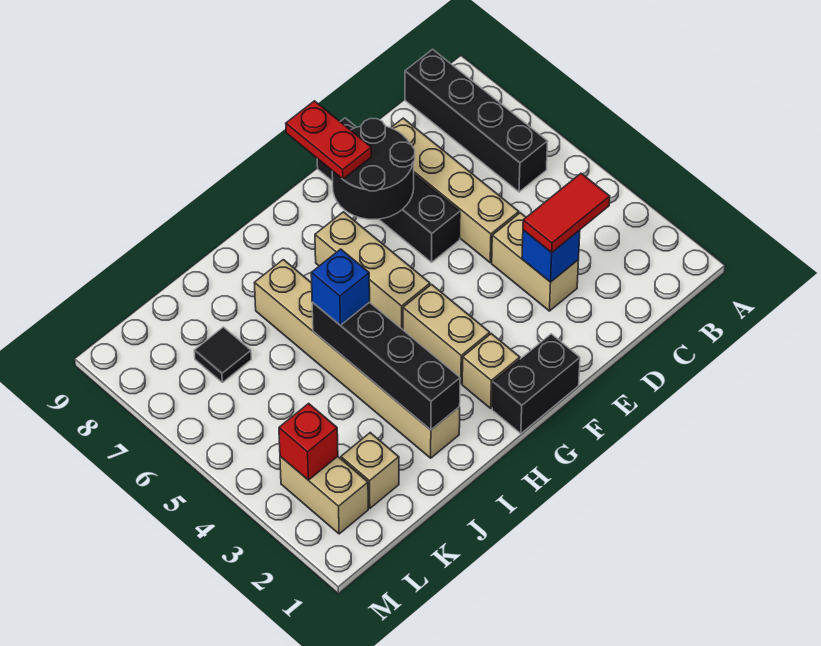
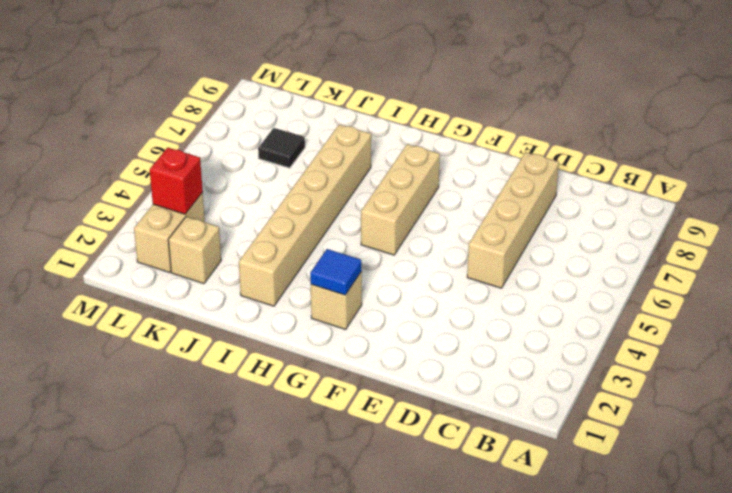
blue 1x1 tile [310,249,362,295] -> none
none -> black 1x4 brick [405,49,548,192]
none -> tan 1x2 brick [492,213,579,311]
none -> black 1x4 brick [317,118,460,262]

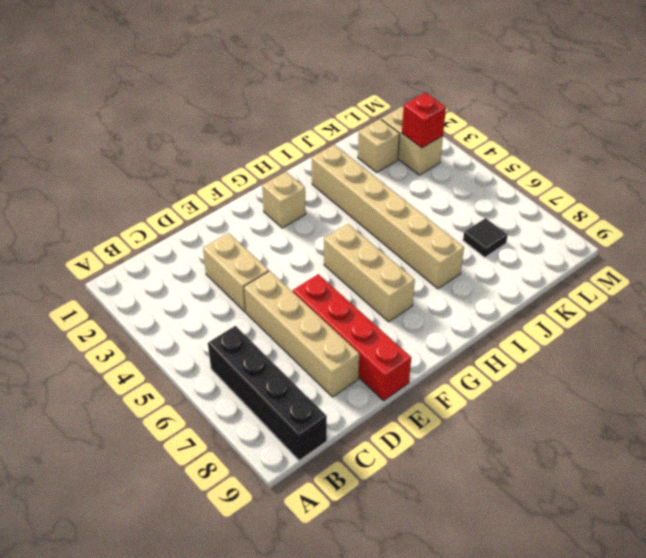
red 1x4 brick [293,274,411,401] -> black 1x4 brick [317,118,460,262]
none -> black 1x2 brick [492,334,580,434]
none -> tan 1x2 brick [403,285,490,384]
none -> blue 1x1 brick [522,230,580,282]

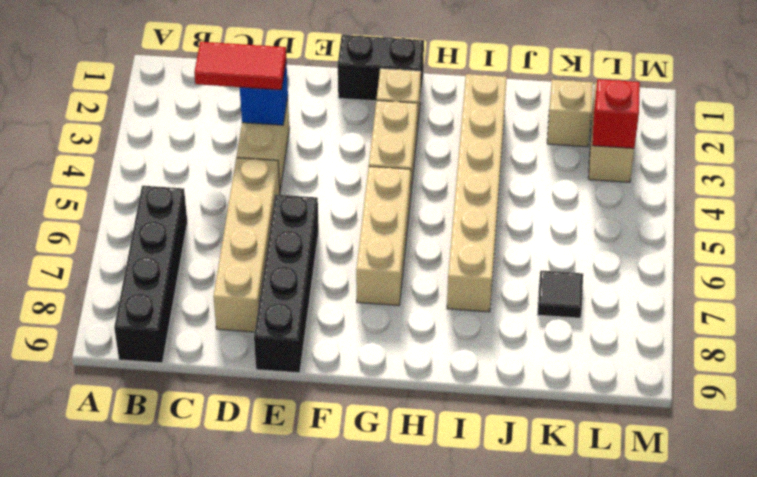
none -> black 2x2 round brick [332,119,415,219]
none -> black 1x4 brick [312,302,460,430]
none -> red 1x2 plate [286,101,372,179]

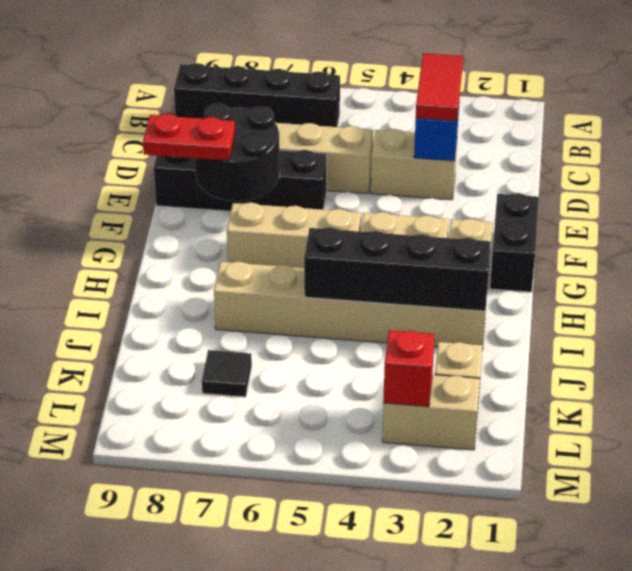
none -> blue 1x1 brick [311,249,370,325]

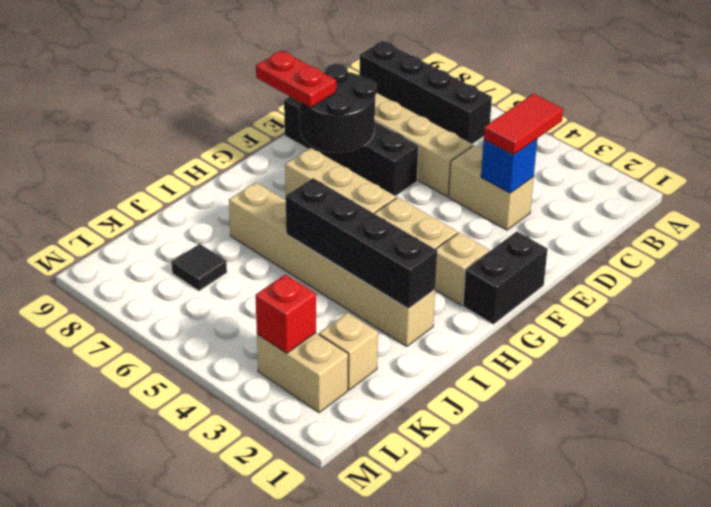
none -> blue 1x1 brick [311,249,370,325]

